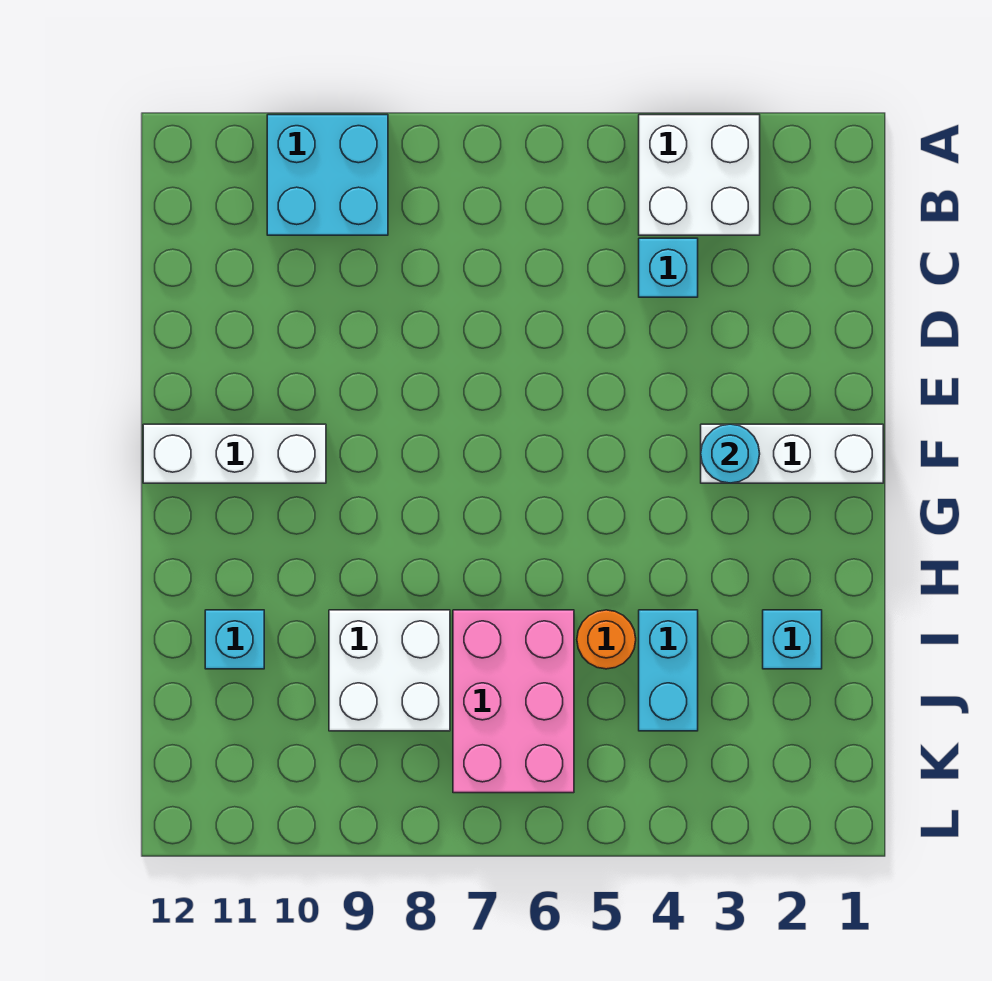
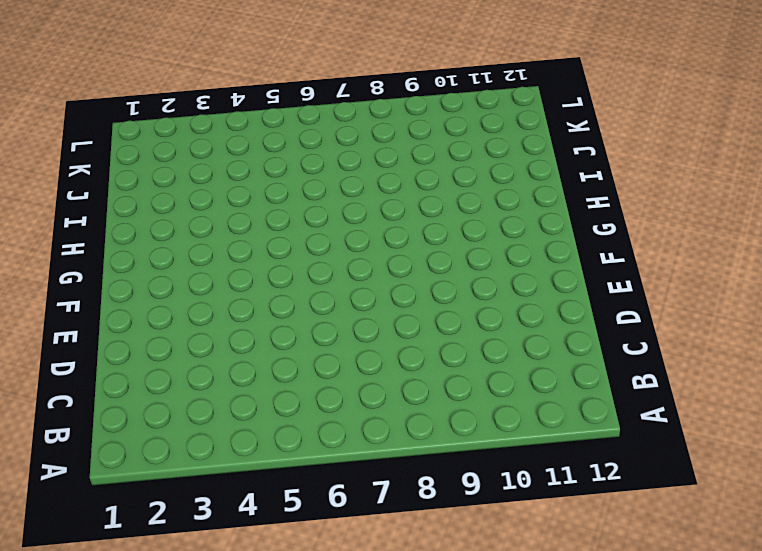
none -> white 2x2 brick [639,115,760,235]
none -> cyan 2x2 brick [267,115,388,235]
none -> cyan 1x1 brick [639,238,698,297]

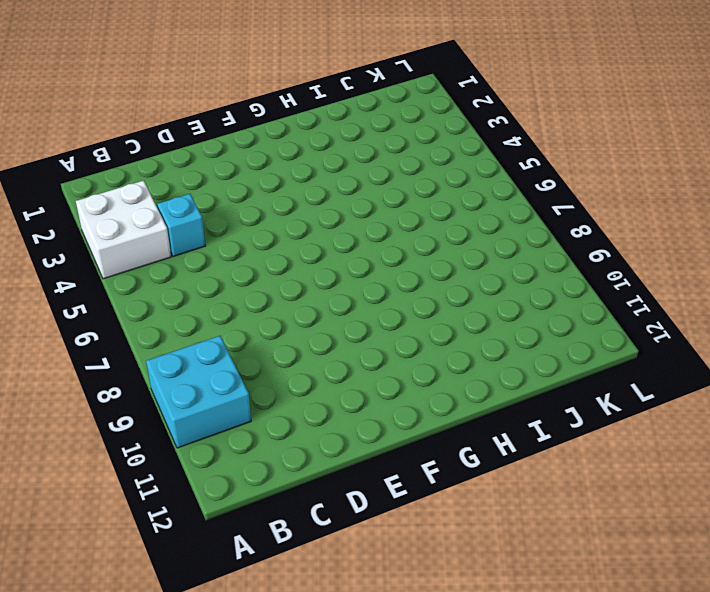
none -> white 1x3 brick [701,424,883,483]
none -> white 1x3 brick [143,424,326,483]
none -> cyan 1x1 brick [763,610,822,669]

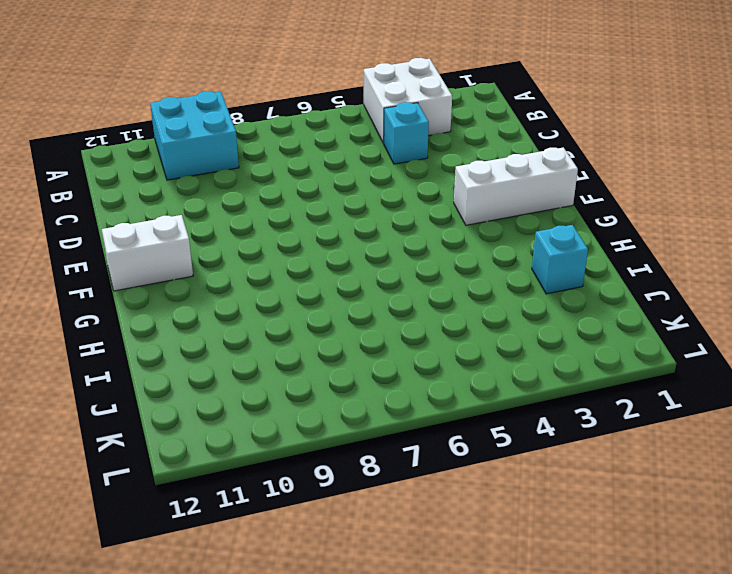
white 1x2 brick [102,215,193,291] -> white 1x3 brick [143,424,326,483]
none -> cyan 1x2 brick [639,610,698,731]
none -> orange 1x1 round brick [577,610,636,669]
none -> pink 2x3 brick [453,610,574,793]

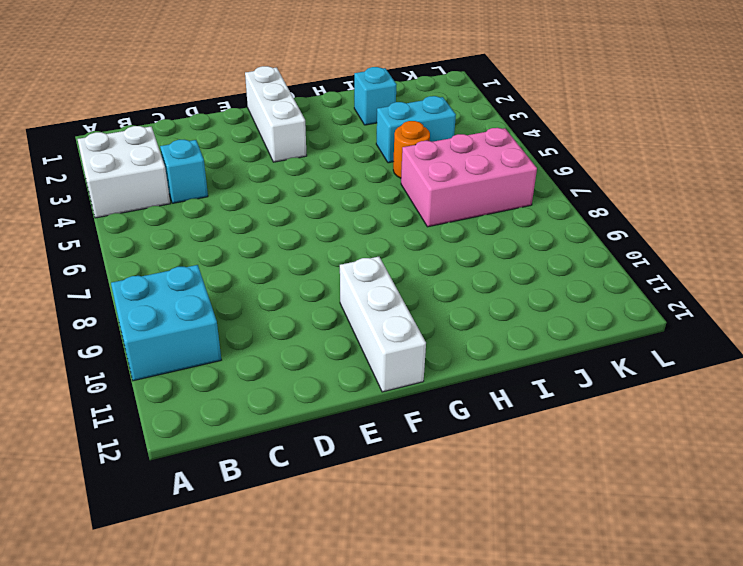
none -> white 2x2 brick [329,610,450,731]
none -> cyan 1x1 brick [205,610,264,669]
none -> cyan 1x1 round brick [701,424,760,483]

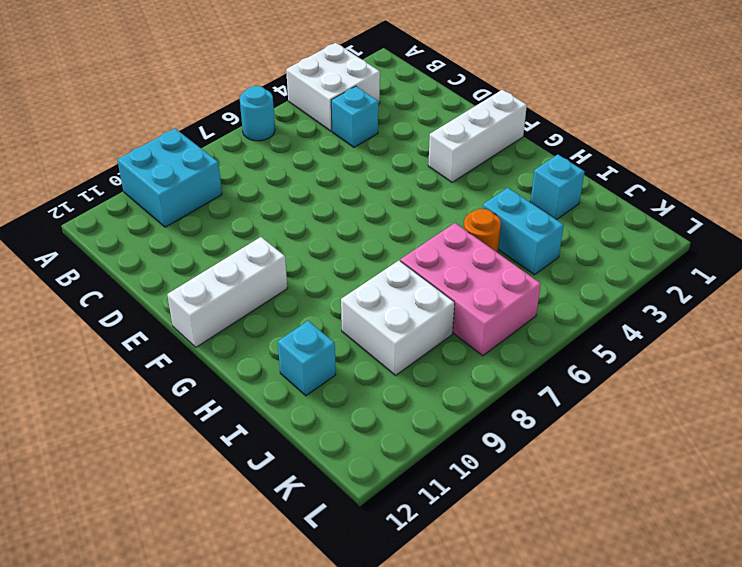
cyan 1x1 round brick [240,86,275,141] -> cyan 1x1 round brick moved to [701,424,760,483]

